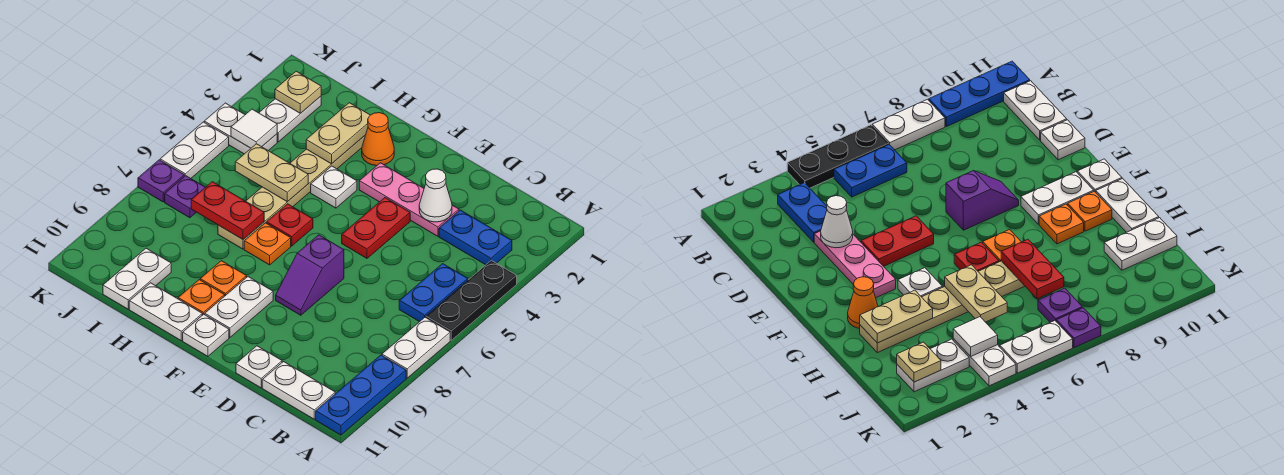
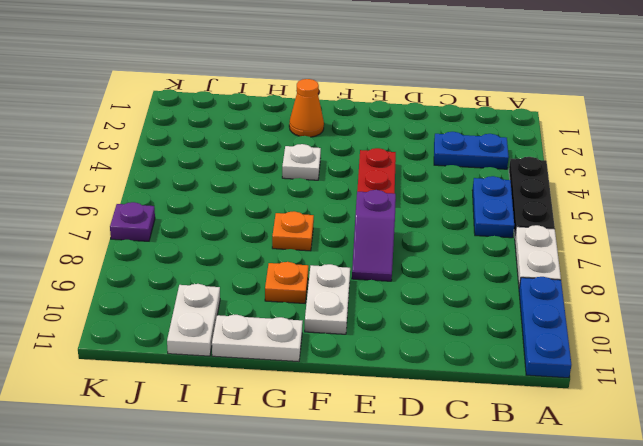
none -> white 1x2 plate [262,362,335,419]
none -> pink 1x3 plate [359,163,459,236]
none -> white 1x1 plate [236,346,282,388]
none -> white 1x1 plate [183,314,229,356]

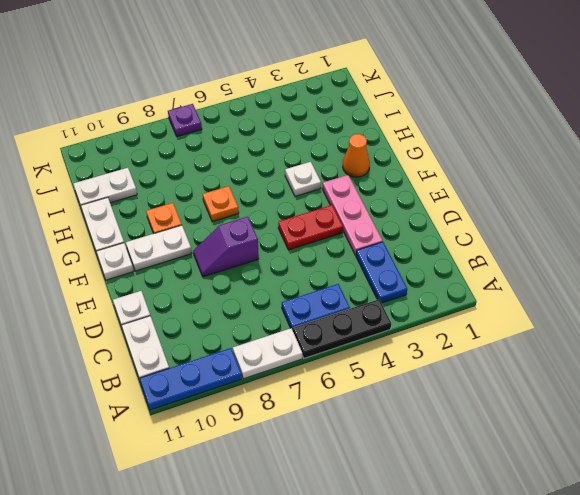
none -> red 1x1 plate [267,204,313,246]
none -> orange 1x1 plate [178,280,225,315]
none -> tan 1x6 plate [218,136,365,249]
none -> white 1x2 plate [259,96,321,142]

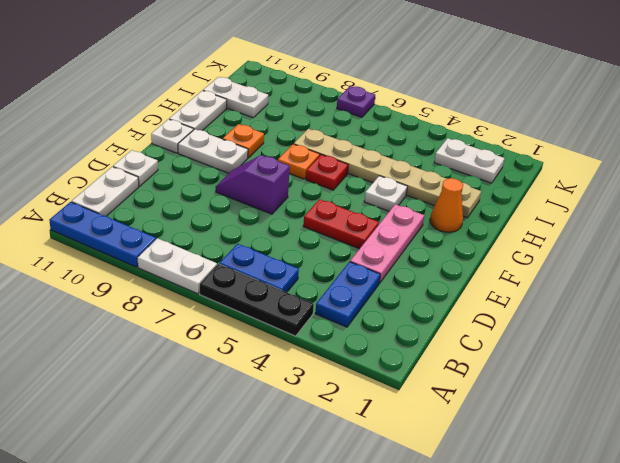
none -> orange 1x1 plate [178,280,225,315]
none -> white 1x2 plate [204,103,277,154]
none -> purple 1x1 plate [165,176,205,218]
none -> white 1x2 plate [160,122,229,178]

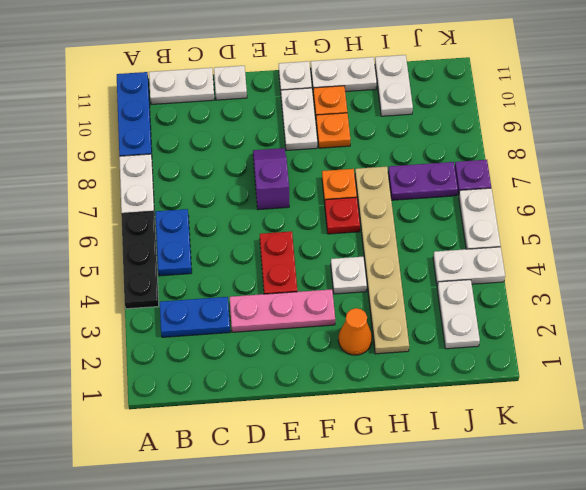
purple 1x2 plate [388,162,458,200] -> purple 1x1 plate [165,176,205,218]
none -> white 1x1 cone [419,169,452,222]
none -> tan 1x2 plate [306,103,370,164]
none -> tan 1x2 plate [235,144,308,202]
none -> red 1x2 plate [191,182,264,239]

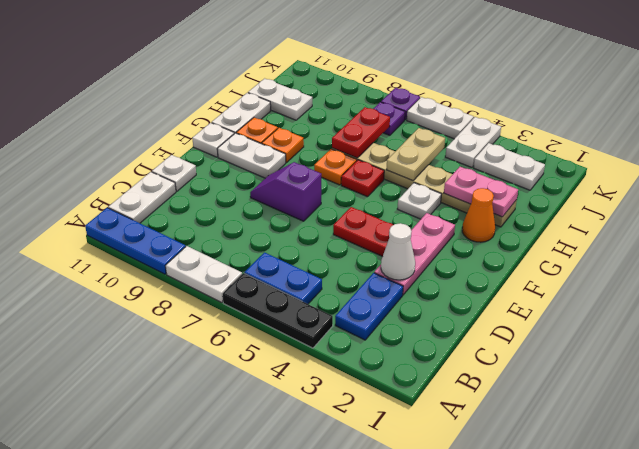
pink 1x2 plate [444,167,518,217] -> tan 1x2 plate [306,103,370,164]
none -> tan 1x1 plate [275,71,321,113]
none -> white 1x1 tile [231,109,277,148]

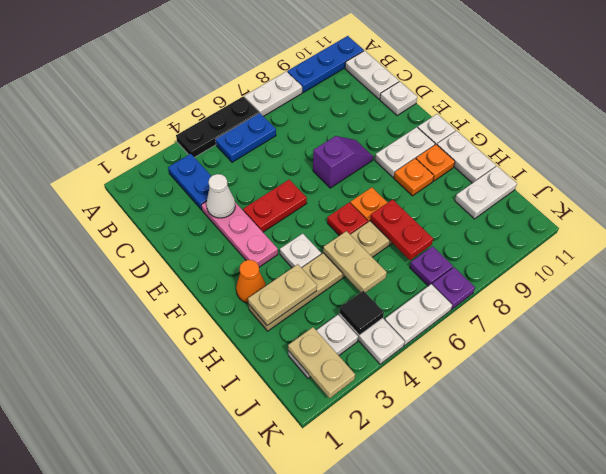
tan 1x2 plate [288,327,355,398] -> tan 1x1 plate [275,71,321,113]
black 1x1 tile [339,291,384,335] -> white 1x1 tile [231,109,277,148]

